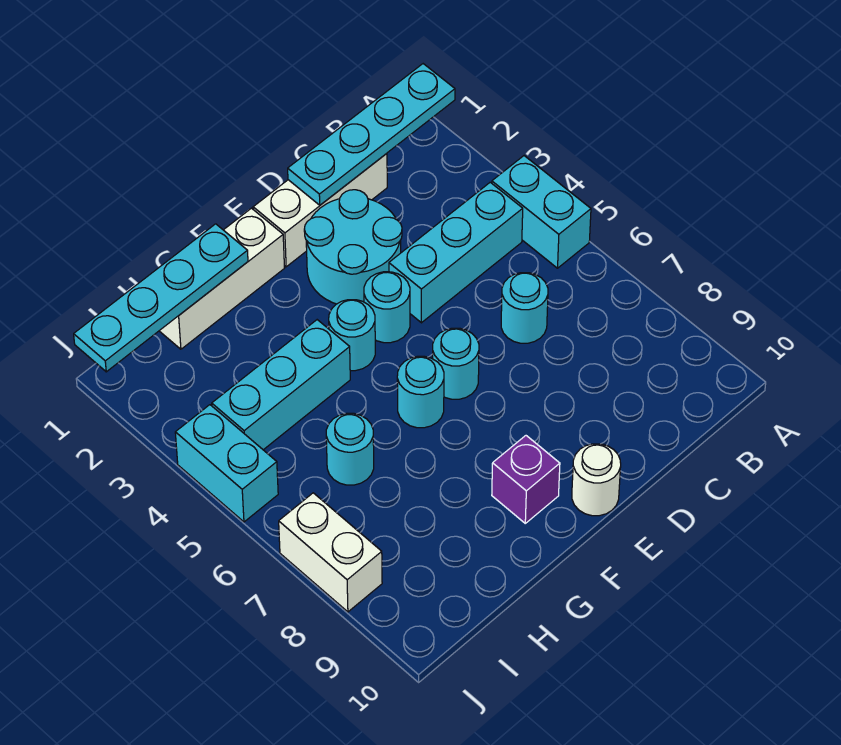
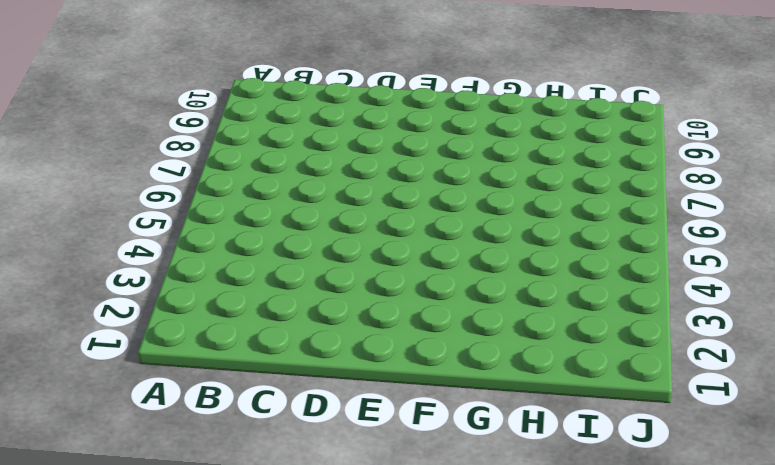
none -> cyan 1x2 brick [492,156,591,268]
none -> cyan 1x3 brick [389,182,523,323]
none -> white 1x3 brick [253,154,387,267]

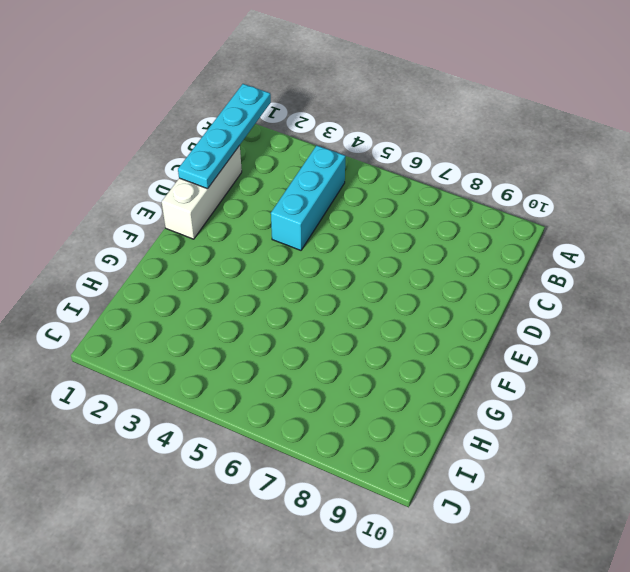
none -> cyan 1x2 brick [492,156,591,268]
none -> cyan 1x1 round brick [501,273,548,343]
none -> cyan 2x2 round brick [304,190,402,304]

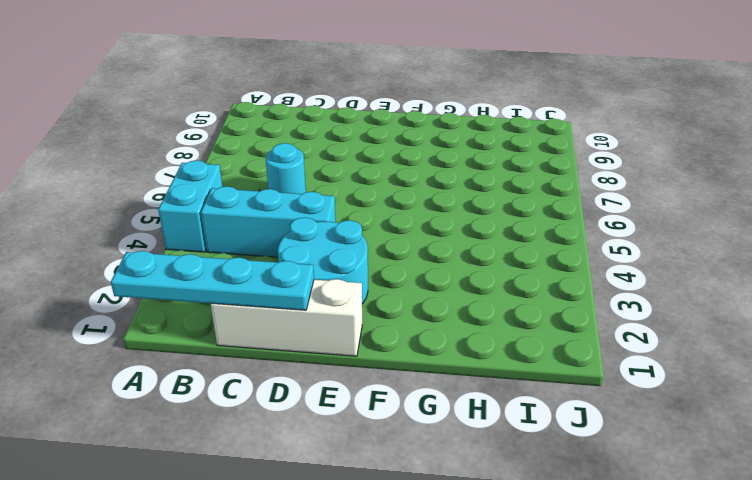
none -> cyan 1x1 round brick [364,272,410,343]
none -> cyan 1x1 round brick [433,328,479,399]
none -> white 1x1 round brick [572,444,621,516]

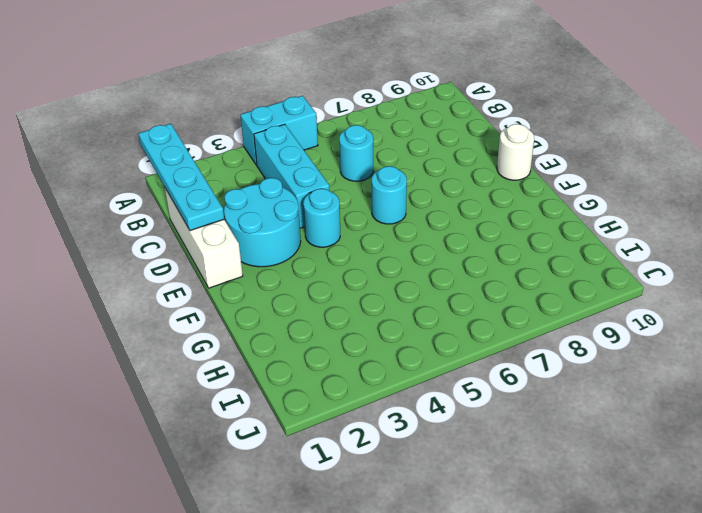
none -> white 1x3 brick [160,208,284,349]
none -> cyan 1x1 round brick [329,300,375,371]
none -> cyan 1x1 round brick [397,356,444,428]

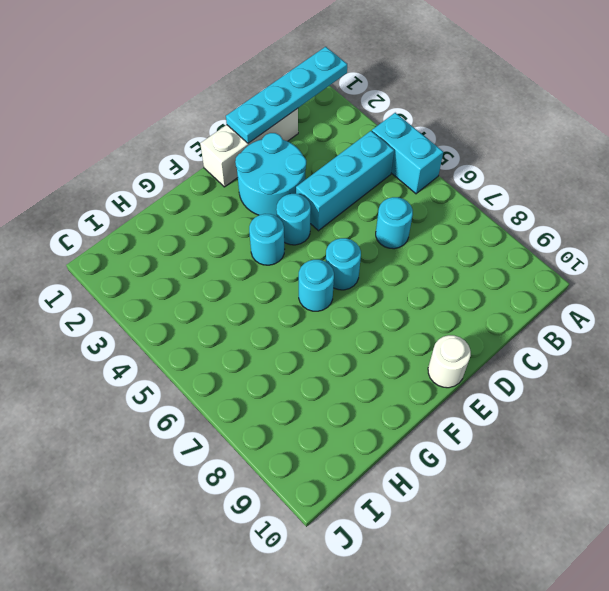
none -> white 1x3 brick [160,208,284,349]
none -> purple 1x1 brick [492,436,560,523]
none -> cyan 1x3 brick [212,320,350,450]

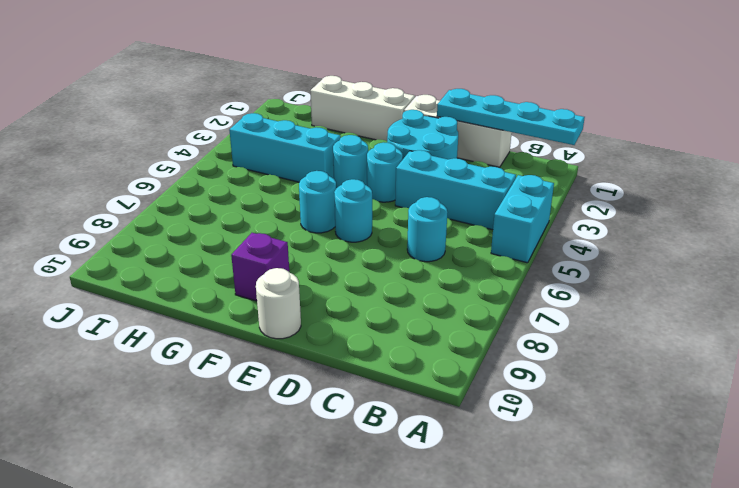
none -> cyan 1x1 round brick [326,413,374,485]
none -> cyan 1x2 brick [175,405,278,522]
none -> white 1x2 brick [279,493,382,612]

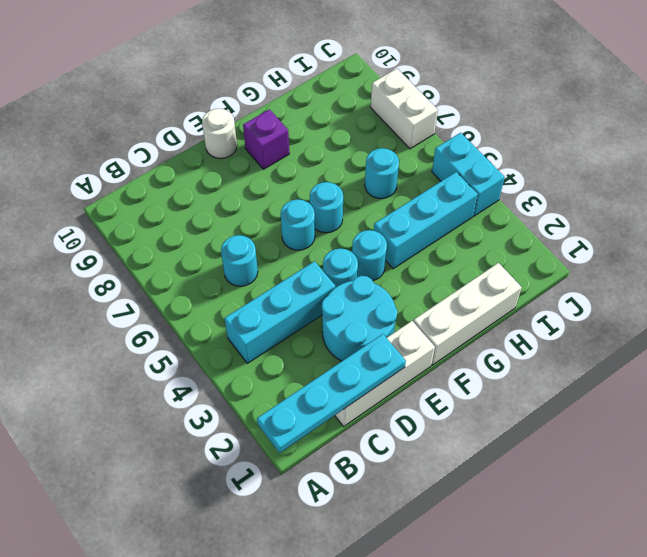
none -> cyan 1x2 brick [492,156,591,268]
none -> cyan 1x4 plate [74,224,248,372]

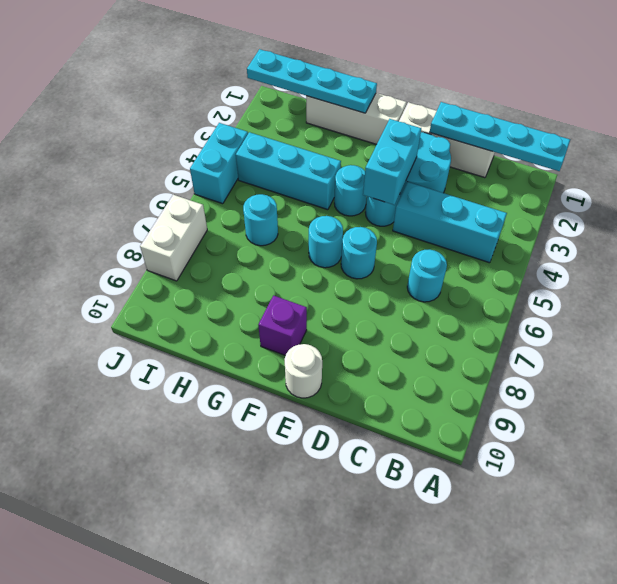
cyan 1x2 brick [363,119,421,205] -> cyan 1x2 brick moved to [492,156,591,268]

